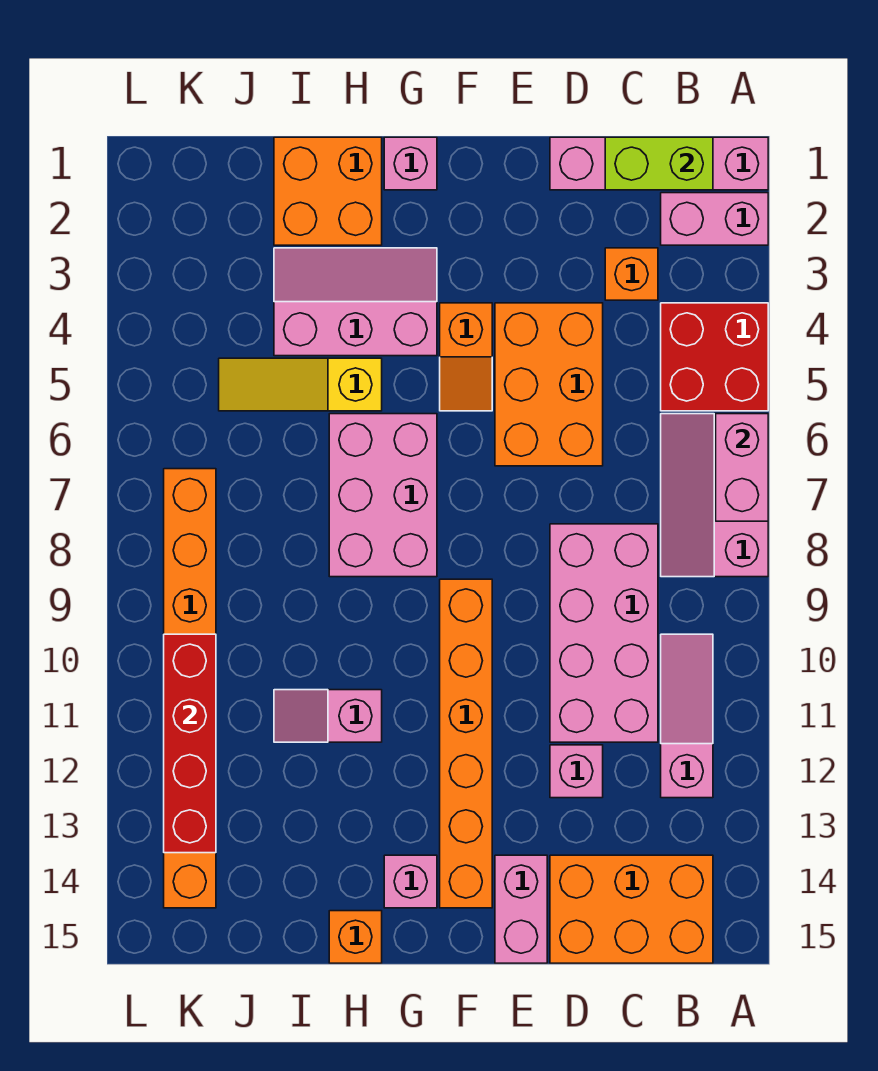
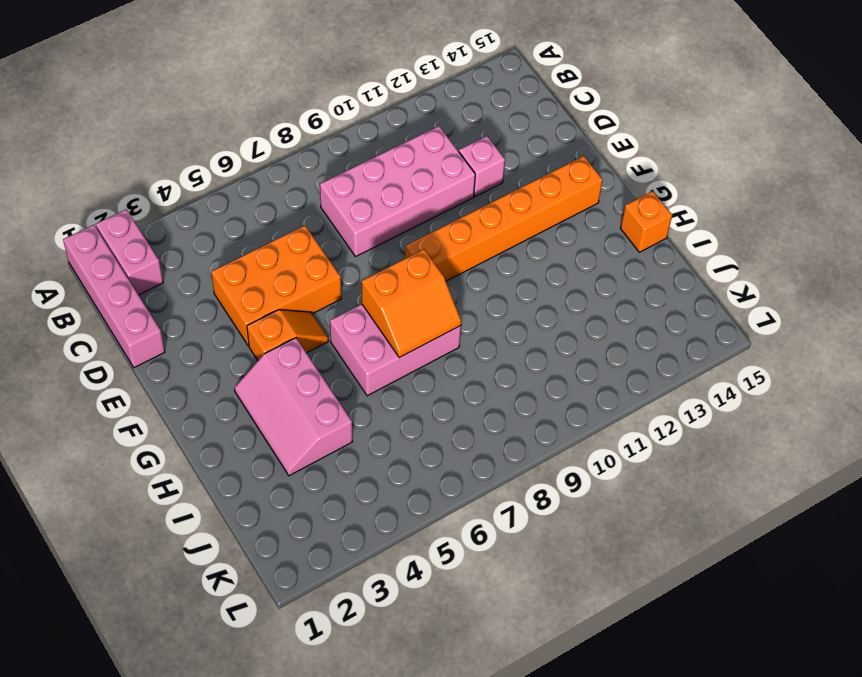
orange 2x2 slope [362,249,461,358] -> none
none -> red 2x2 brick [661,303,768,411]
none -> pink 2x3 slope [661,414,768,577]
none -> pink 1x3 slope [661,634,713,798]

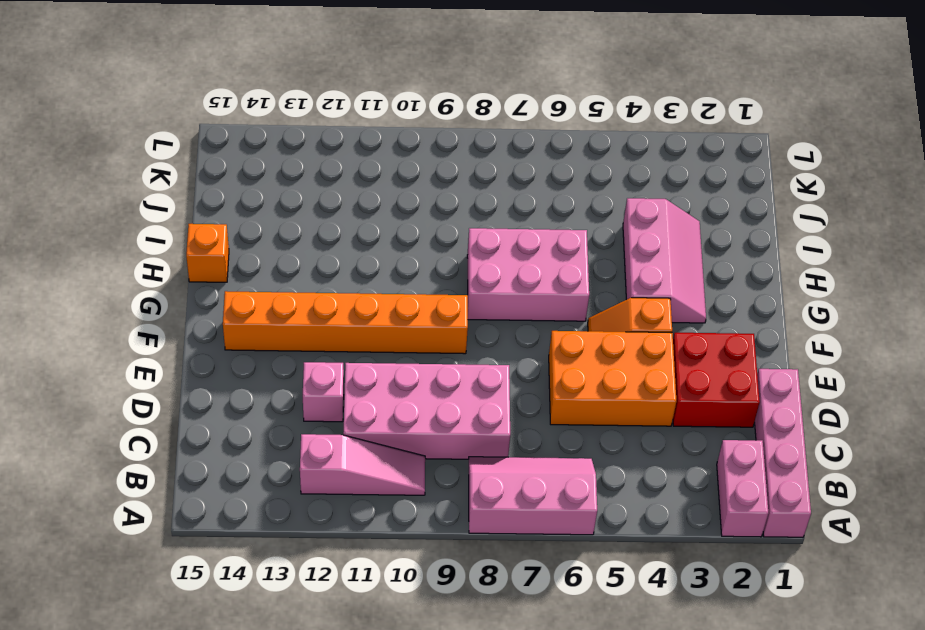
red 2x2 brick [673,333,760,427] -> red 2x2 brick moved to [661,303,768,411]
none -> orange 2x3 brick [550,855,713,963]
none -> orange 1x1 brick [605,248,658,300]
none -> pink 1x2 brick [495,855,547,963]

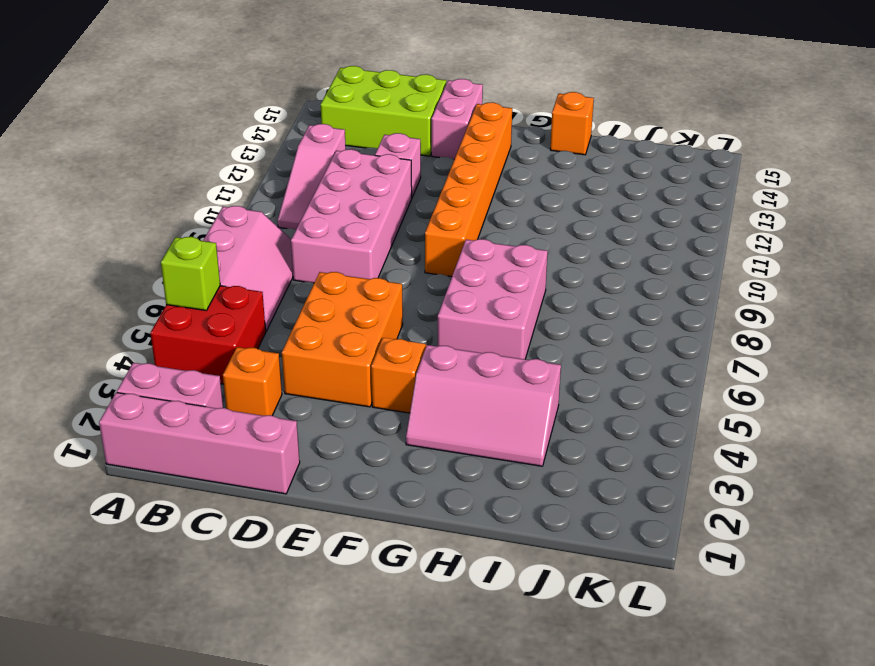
lime 1x1 brick [161,237,220,311] -> none
lime 2x3 brick [321,66,446,156] -> orange 2x3 brick [550,855,713,963]
none -> pink 1x1 brick [384,137,437,190]
none -> pink 1x1 brick [384,855,437,908]
none -> orange 2x2 brick [274,137,382,245]

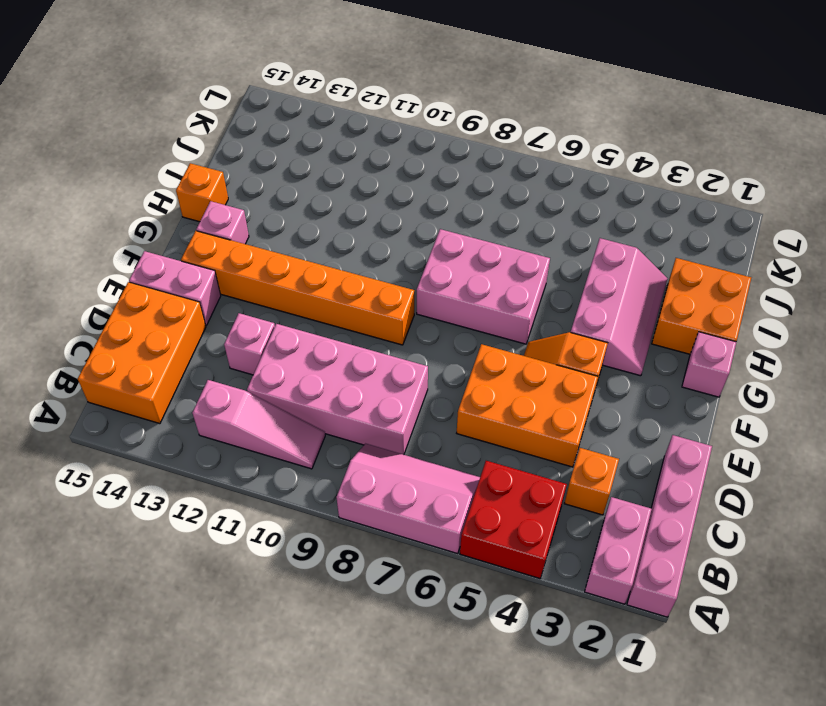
none -> yellow 1x3 slope [219,358,382,411]
none -> pink 1x2 slope [274,690,382,742]
none -> orange 1x8 brick [164,469,216,908]

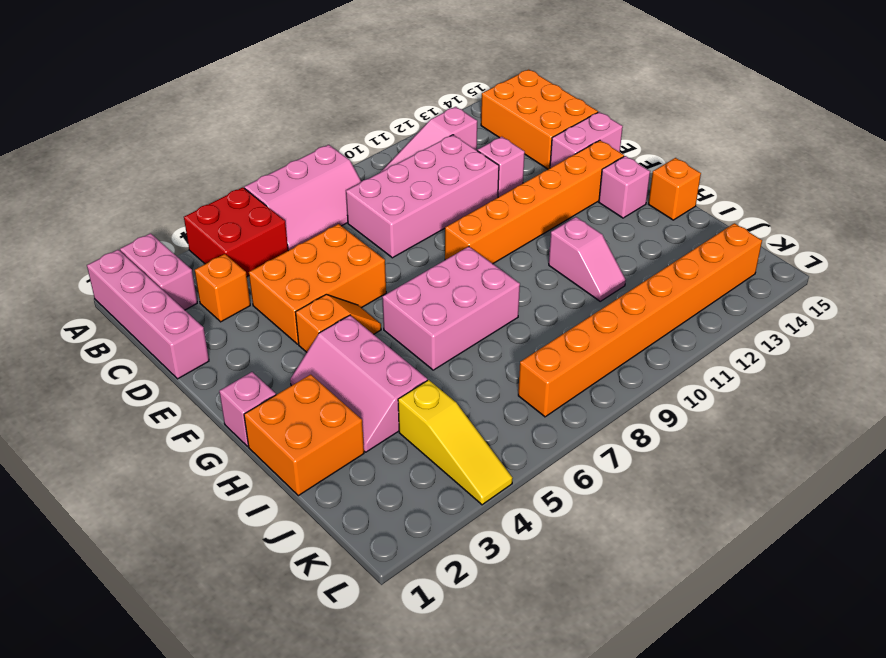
yellow 1x3 slope [398,380,513,505] -> yellow 1x3 slope moved to [219,358,382,411]
none -> pink 1x2 brick [716,414,768,521]
none -> lime 1x2 brick [605,137,713,190]
none -> red 1x4 brick [164,634,216,853]

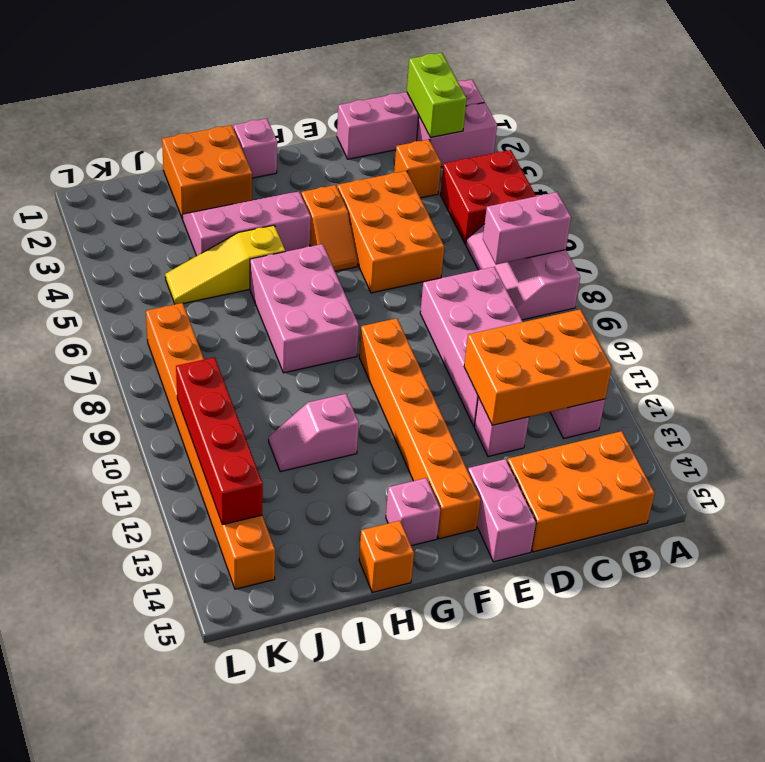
pink 1x2 brick [483,192,571,265] -> pink 1x2 brick turned to [716,414,768,521]
lime 1x2 brick [407,53,467,138] -> lime 1x2 brick turned to [605,137,713,190]
orange 2x3 brick [464,309,612,425] -> none

